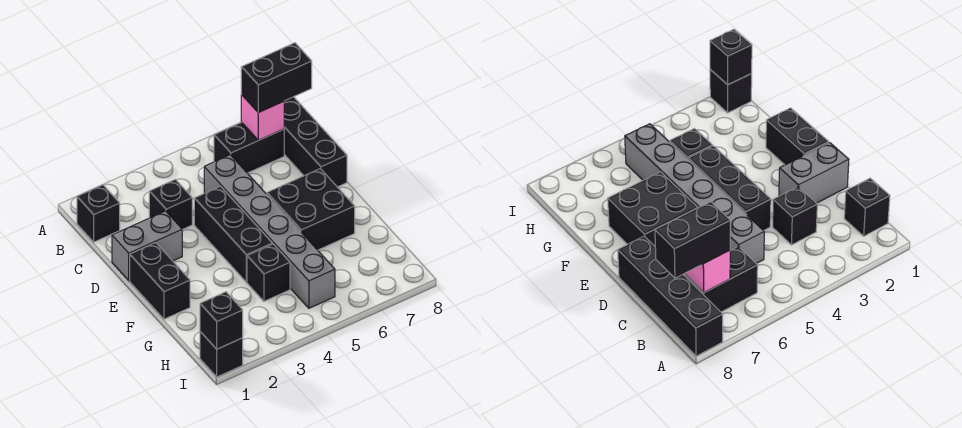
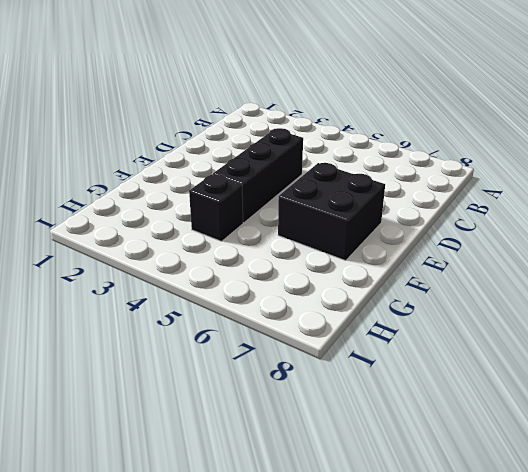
none -> black 1x4 brick [284,97,347,187]
none -> black 1x1 brick [77,185,120,242]
none -> black 1x2 brick [214,122,284,173]

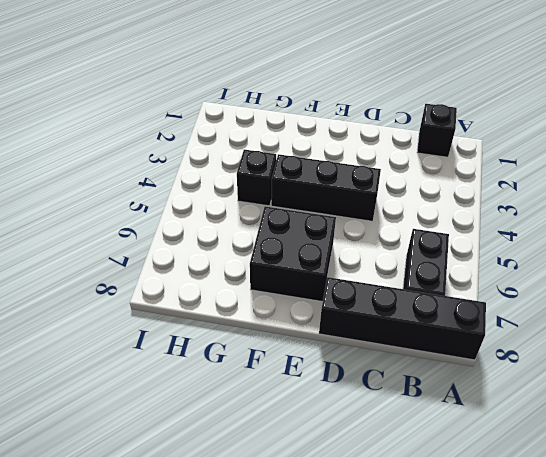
none -> black 1x1 brick [149,179,192,230]
none -> grey 1x6 brick [204,155,335,308]
none -> grey 1x2 brick [112,211,182,281]

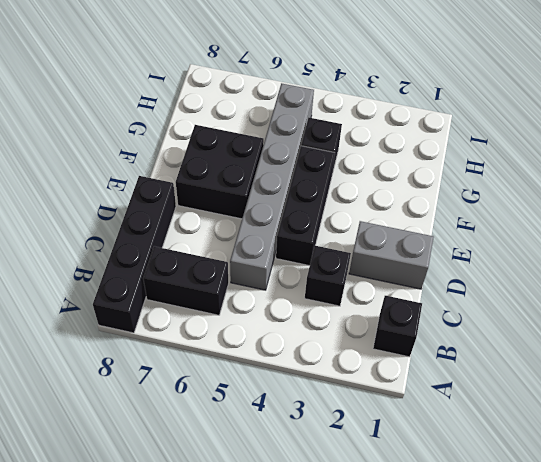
none -> black 1x2 brick [130,243,190,319]
none -> black 1x1 brick [200,332,243,377]
none -> pink 1x1 brick [241,95,284,140]

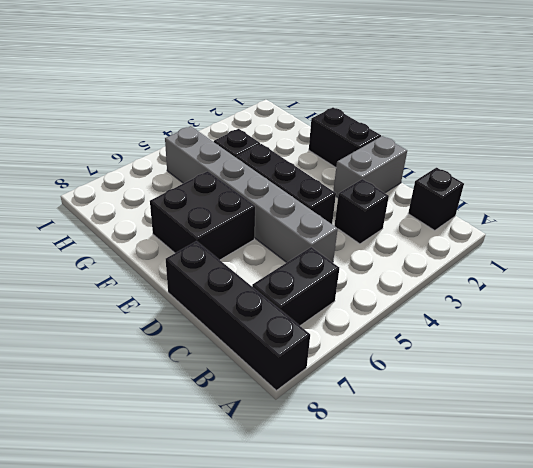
none -> black 1x1 brick [200,332,243,377]
none -> pink 1x1 brick [241,95,284,140]
none -> black 1x1 brick [200,292,243,349]

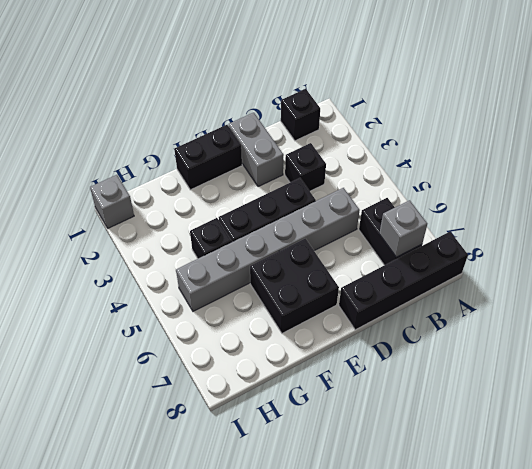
grey 1x1 brick [379,200,427,257] -> pink 1x1 brick [241,95,284,140]
grey 1x1 brick [90,175,134,228] -> black 1x1 brick [200,332,243,377]
none -> black 1x1 brick [200,292,243,349]
none -> black 1x2 brick [241,43,312,112]

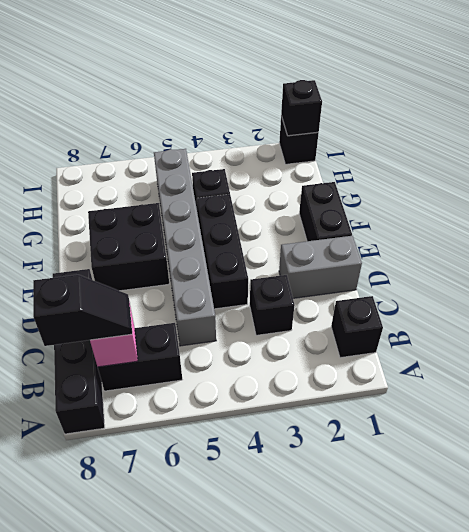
black 1x2 slope [33,275,132,346] -> black 1x2 brick [241,43,312,112]

